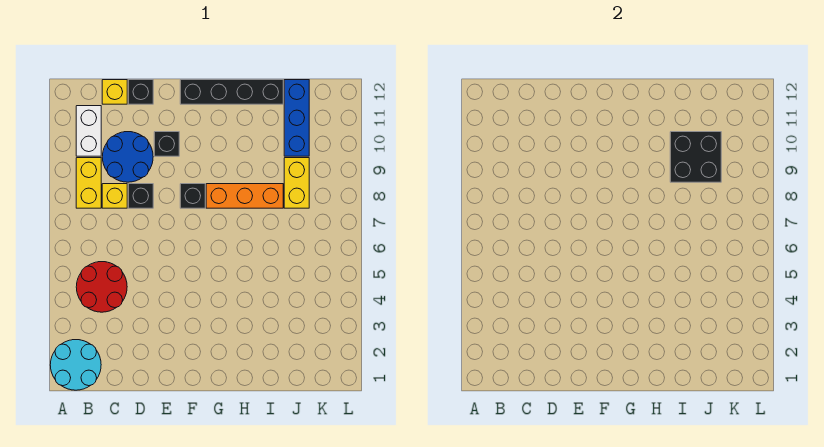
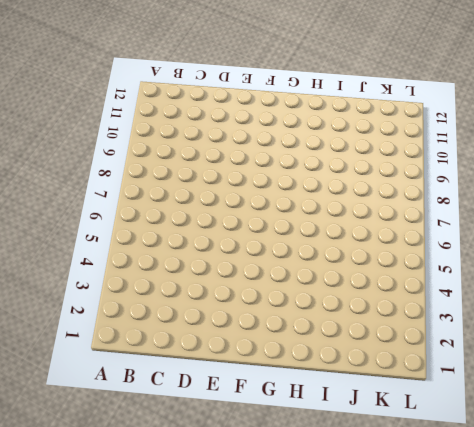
none -> cyan 2x2 round brick [50,340,101,390]
none -> red 2x2 round brick [76,262,127,312]
none -> yellow 1x2 brick [76,158,101,208]

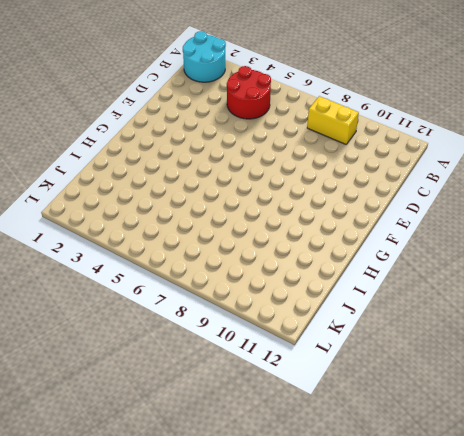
none -> white 1x2 brick [76,106,101,156]
none -> yellow 1x1 brick [102,184,127,208]
none -> blue 2x2 round brick [102,132,153,182]

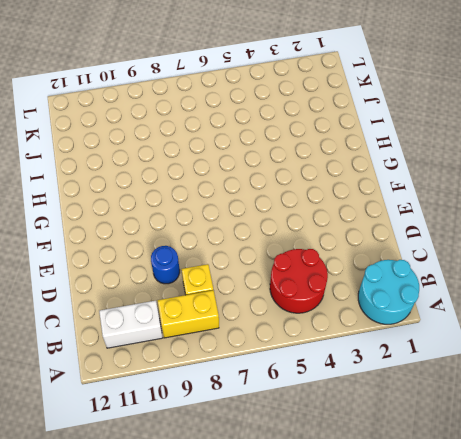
blue 1x1 round brick [151,246,180,284] -> blue 2x2 round brick [102,132,153,182]
none -> yellow 1x1 brick [102,80,127,104]
none -> black 1x1 brick [128,184,153,208]
none -> black 1x1 brick [128,80,153,104]

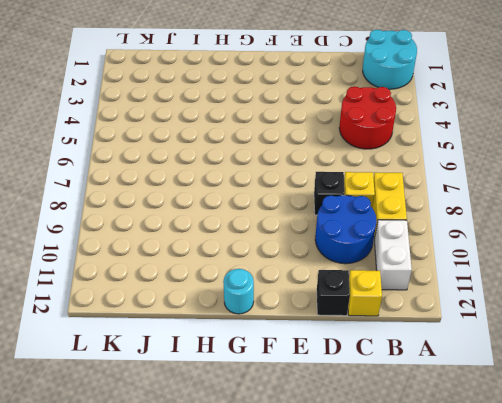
cyan 1x1 round brick [223,269,254,314] -> black 1x4 brick [180,80,283,104]
none -> black 1x1 brick [154,132,179,156]
none -> black 1x1 brick [180,184,205,208]
none -> orange 1x3 brick [206,184,283,208]

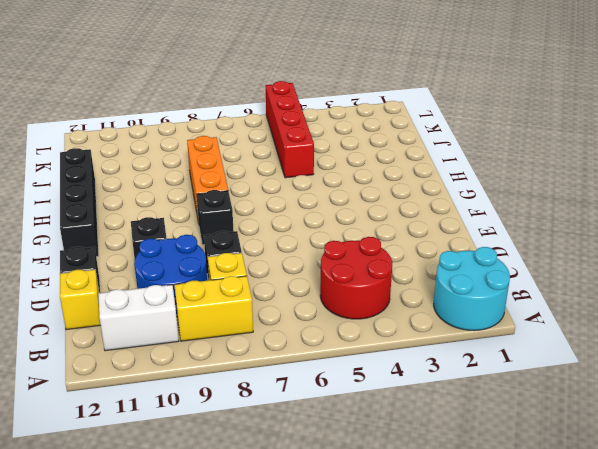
red 1x4 brick [266,81,314,178] -> none
none -> yellow 1x2 brick [284,158,309,208]
none -> blue 1x3 brick [284,80,309,156]
none -> black 2x2 brick [670,132,721,182]

